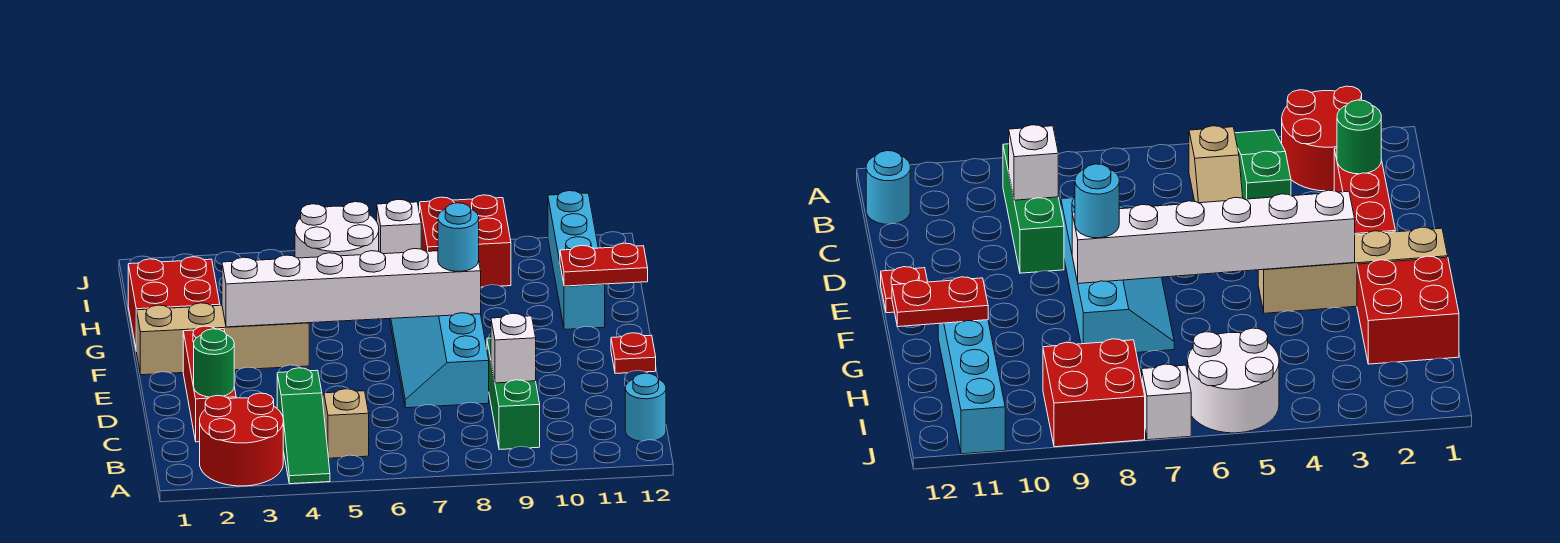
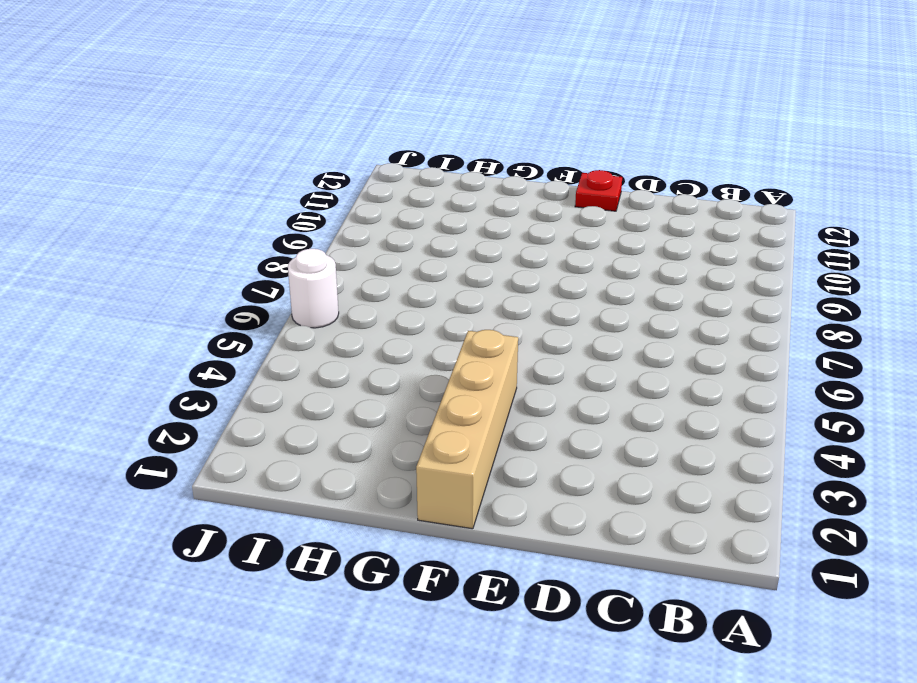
white 1x1 round brick [288,249,339,328] -> white 2x2 round brick [295,202,379,258]
none -> red 2x2 round brick [200,393,283,486]
none -> green 1x3 slope [277,368,330,484]
none -> tan 1x2 slope [322,389,369,458]

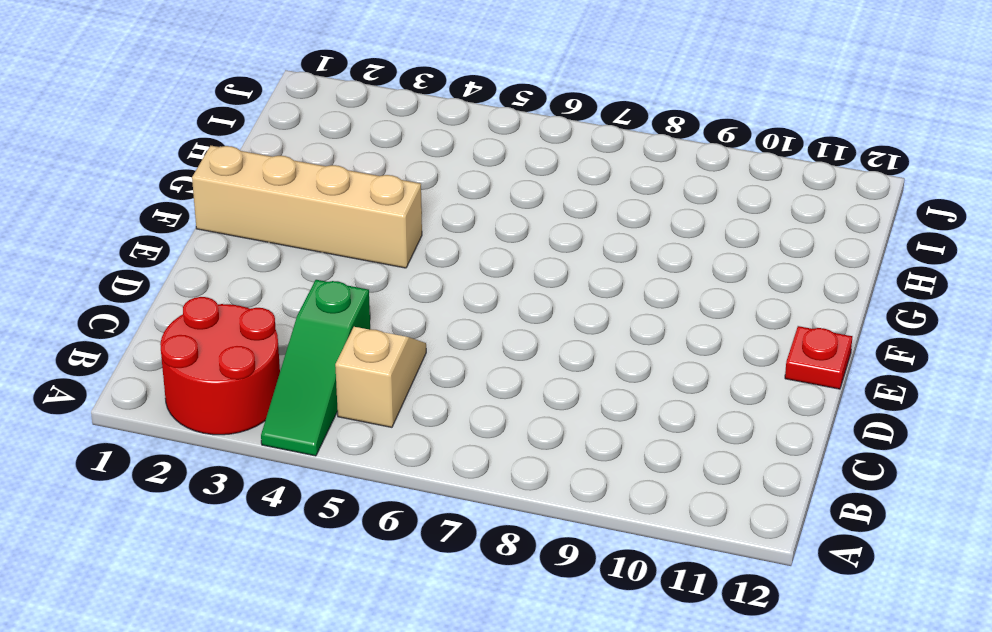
none -> green 1x3 brick [487,338,540,450]
none -> cyan 1x1 round brick [625,373,666,442]
none -> red 1x3 brick [183,326,236,442]

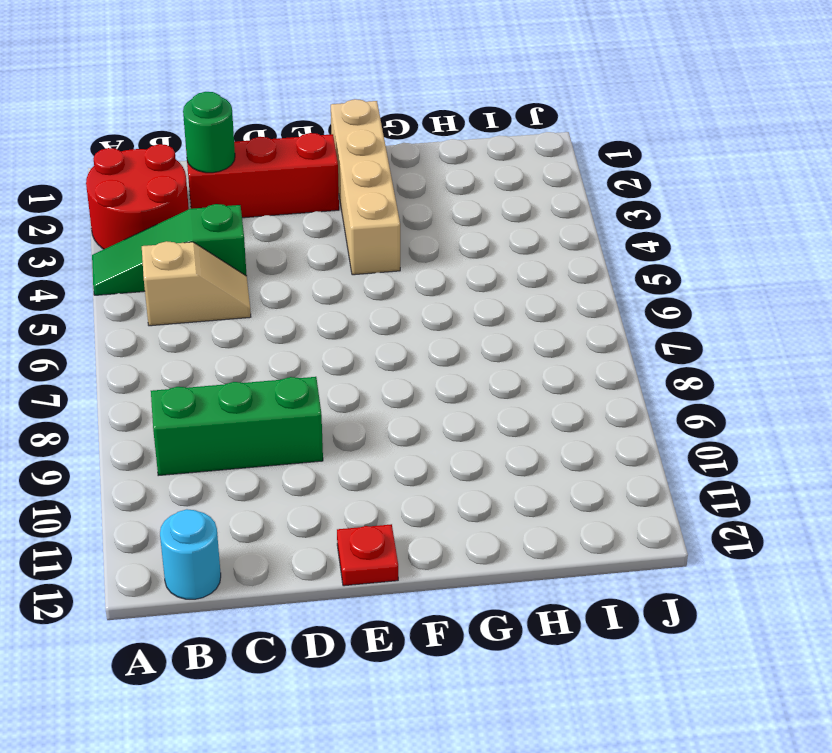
none -> cyan 2x4 slope [390,313,489,408]
none -> red 2x2 brick [128,257,220,351]
none -> cyan 1x4 brick [548,191,605,330]

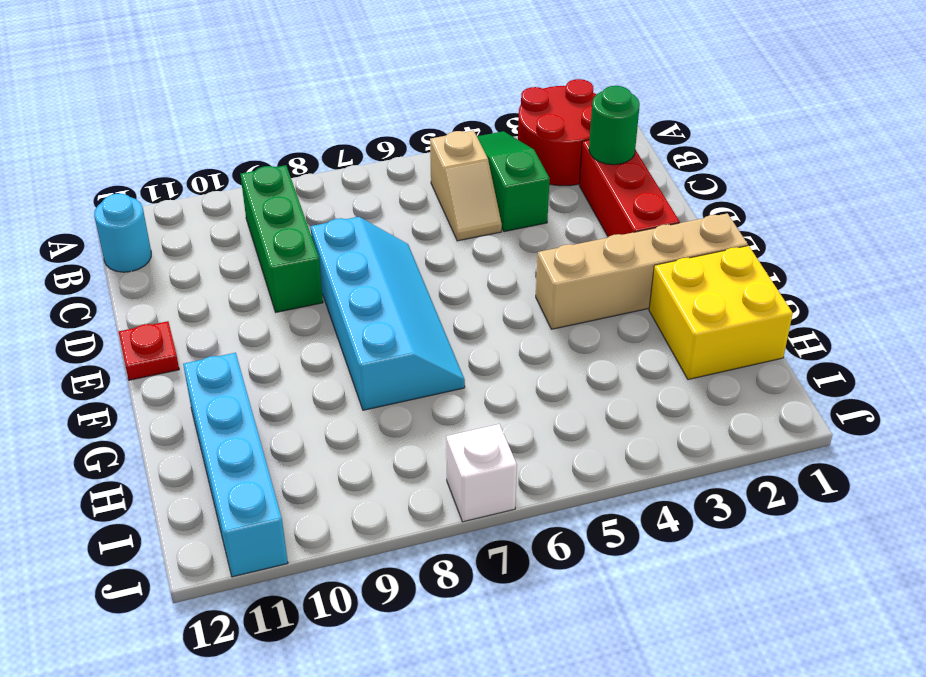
yellow 2x2 brick [649,246,793,380] -> red 2x2 brick [128,257,220,351]
none -> white 2x2 round brick [295,202,379,258]
none -> red 2x2 brick [420,195,511,287]
none -> white 1x1 brick [491,313,536,383]

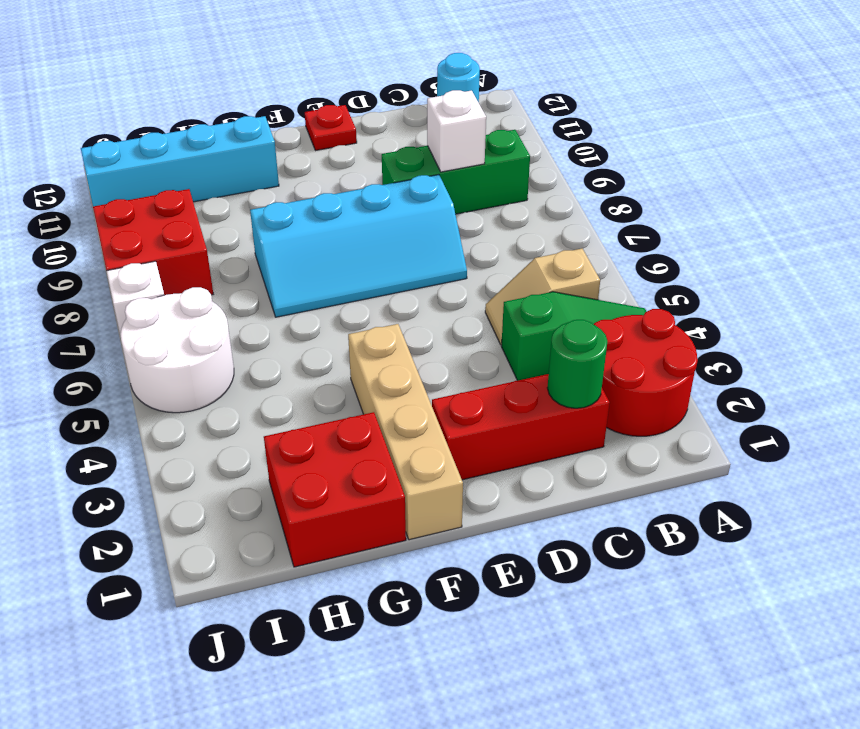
none -> white 1x6 brick [222,249,481,327]
none -> red 1x2 plate [560,243,648,286]
none -> cyan 1x1 round brick [438,203,479,271]

